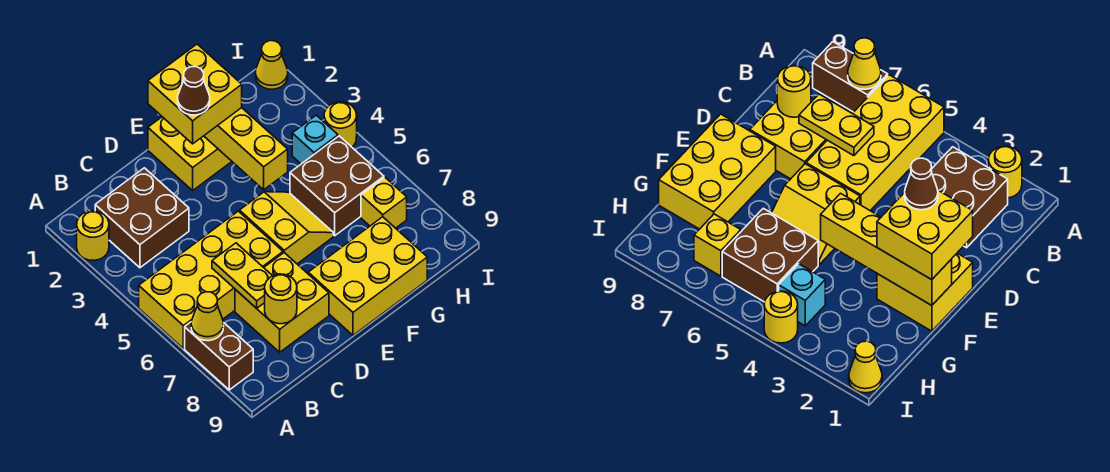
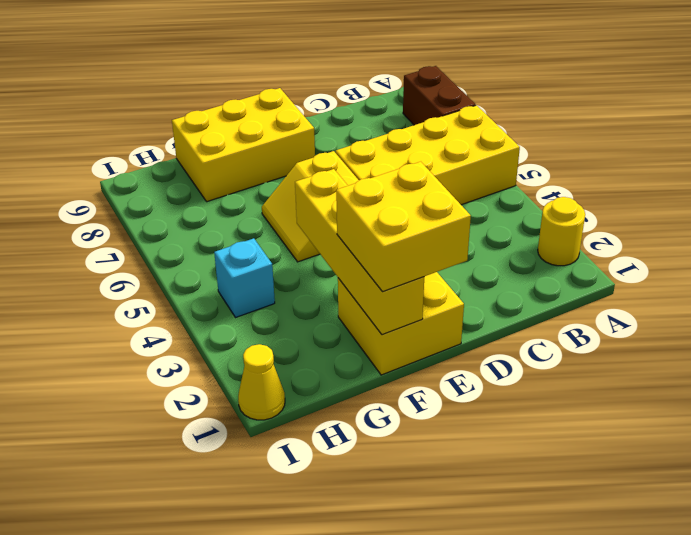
none -> brown 2x2 brick [95,168,189,268]
none -> yellow 2x2 brick [235,253,329,352]
none -> brown 2x2 brick [290,136,384,236]

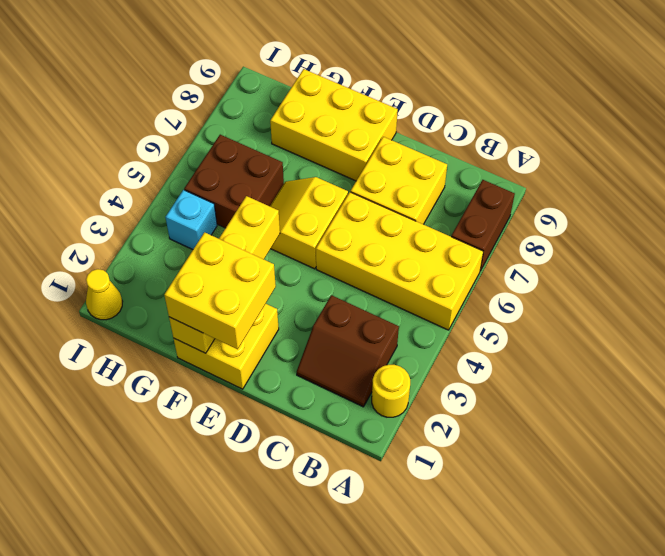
brown 2x2 slope [297,295,399,407] -> brown 2x2 brick [95,168,189,268]
none -> yellow 1x1 brick [361,178,407,228]
none -> yellow 1x1 round brick [324,102,357,147]
none -> yellow 1x1 cone [191,292,224,341]

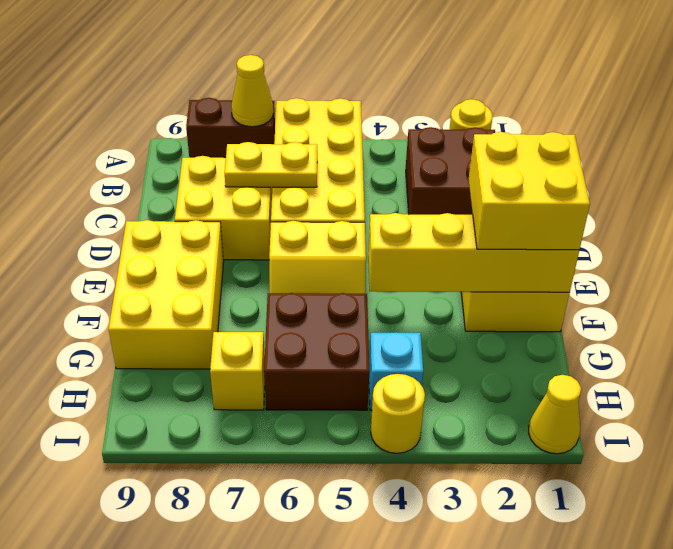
none -> yellow 1x1 round brick [265,274,297,324]
none -> brown 1x1 cone [178,67,210,115]

